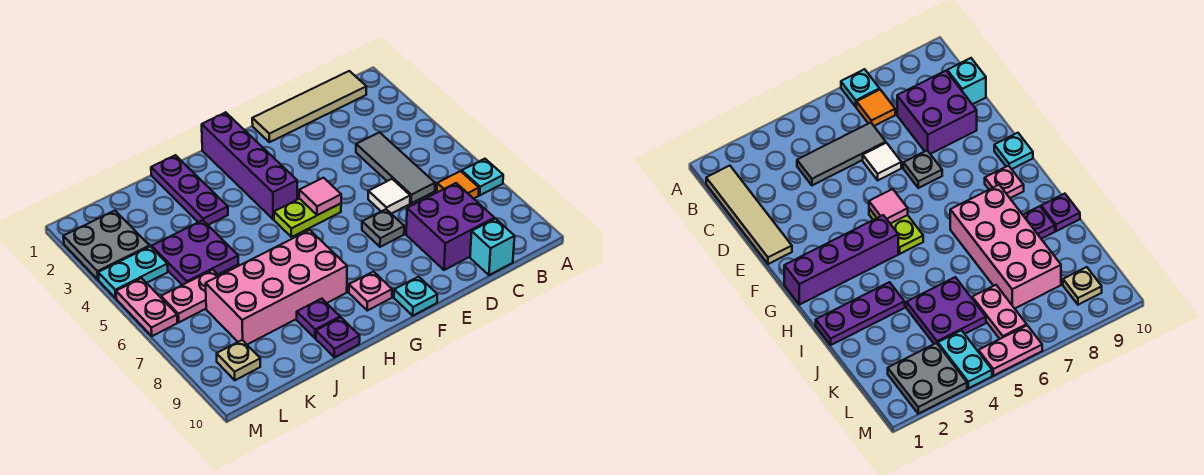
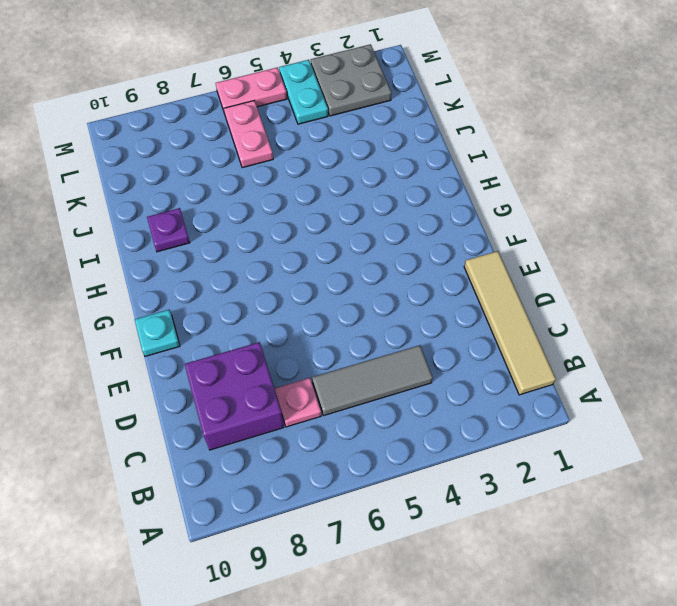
pink 1x1 plate [275,378,321,427] -> pink 1x1 plate moved to [349,272,392,311]
none -> cyan 1x1 plate [462,159,503,195]
none -> orange 1x1 tile [437,171,479,199]
none -> cyan 1x1 brick [470,218,515,275]

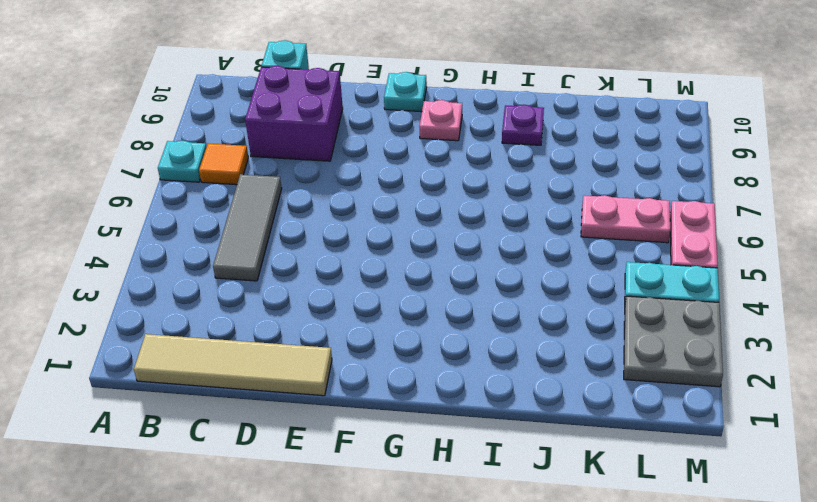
none -> white 1x1 tile [368,179,410,214]
none -> grey 1x1 plate [362,209,404,247]
none -> lime 1x2 plate [274,199,341,237]

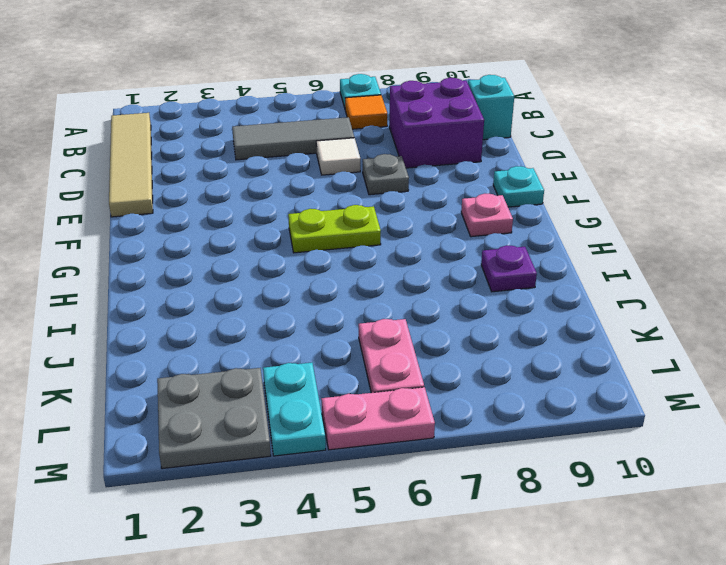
lime 1x2 plate [288,205,381,253] -> lime 1x2 plate turned to [274,199,341,237]
none -> purple 1x4 brick [202,112,297,219]
none -> pink 2x4 brick [206,230,347,345]
none -> purple 1x3 plate [151,155,228,225]

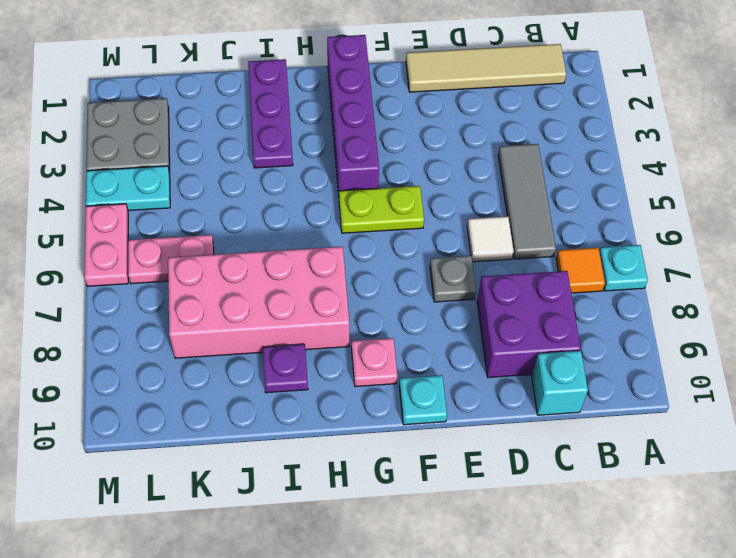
none -> purple 1x1 plate [316,318,360,357]
none -> purple 2x2 plate [152,220,238,285]
none -> tan 1x1 plate [217,340,260,380]

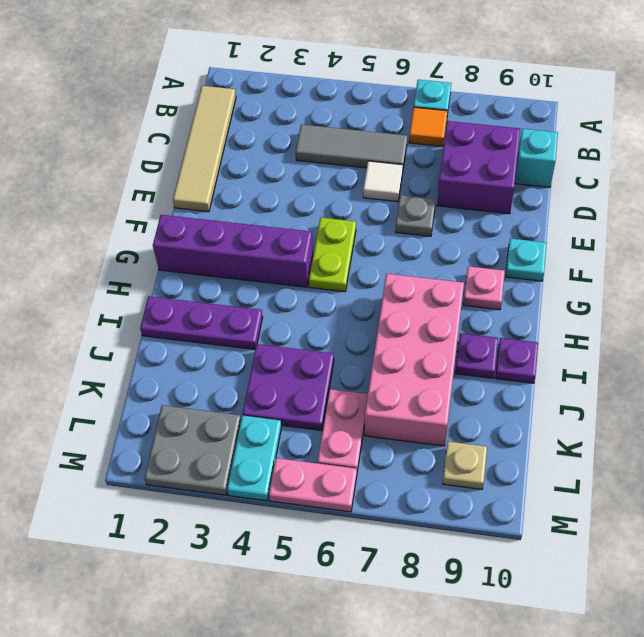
none -> pink 1x1 tile [299,178,341,215]

